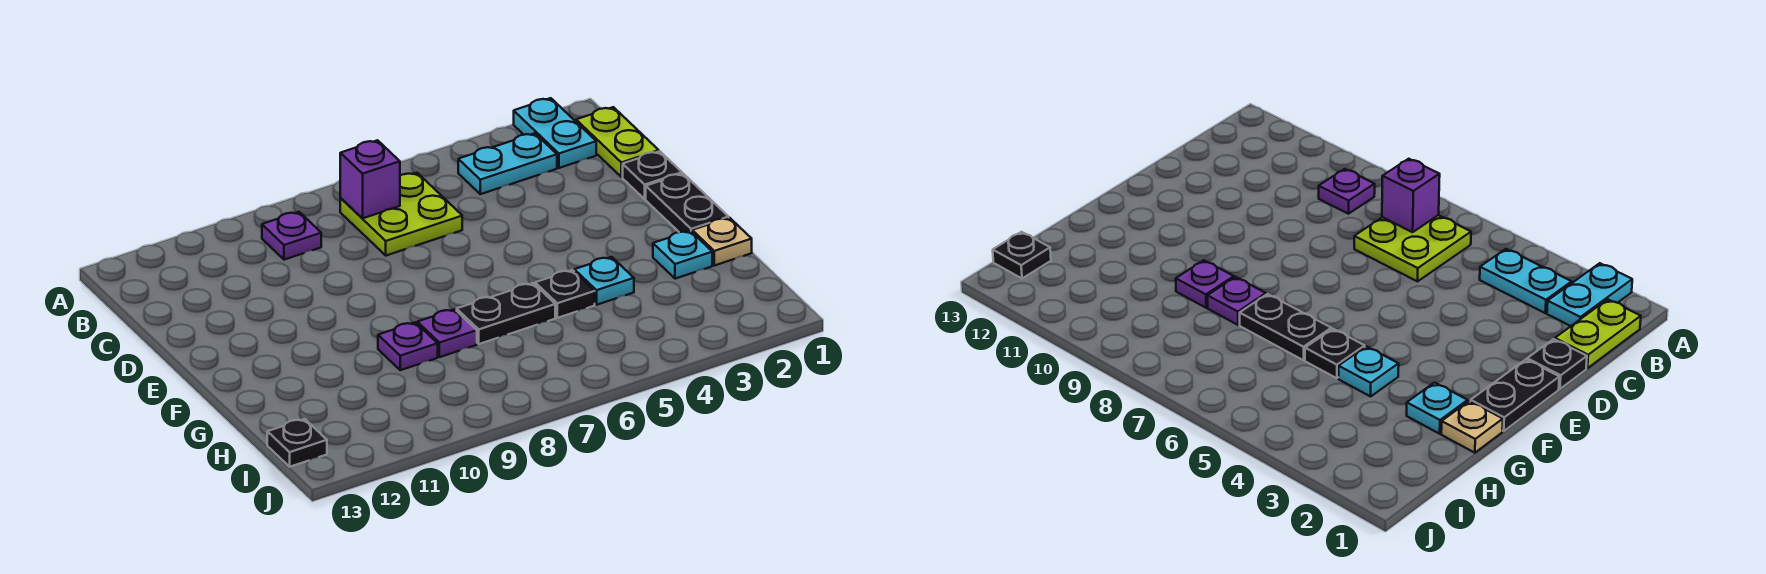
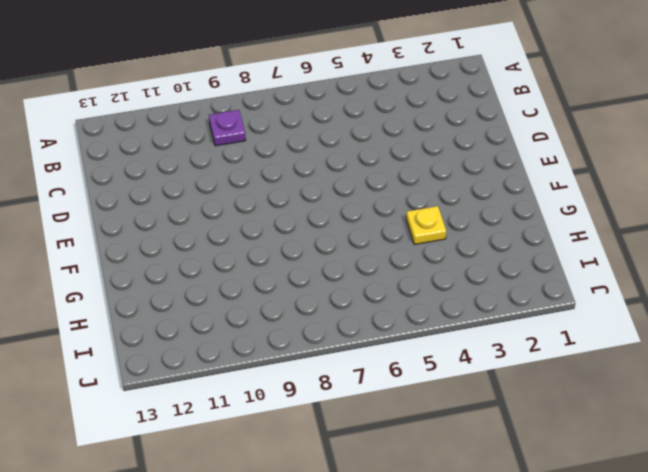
yellow 1x1 plate [406,206,446,245] -> cyan 1x1 plate [574,257,634,305]
none -> cyan 1x2 plate [514,98,596,168]
none -> lime 1x2 plate [576,107,659,177]
none -> cyan 1x2 plate [458,133,557,194]

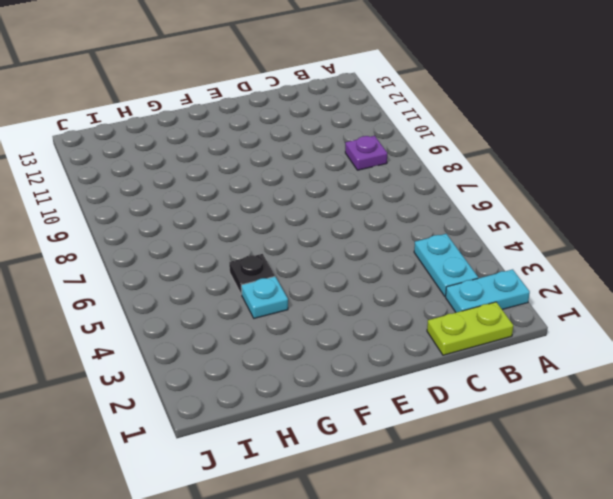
none -> lime 2x2 plate [340,173,462,256]
none -> black 1x1 plate [623,151,682,199]
none -> black 1x2 plate [646,174,729,232]

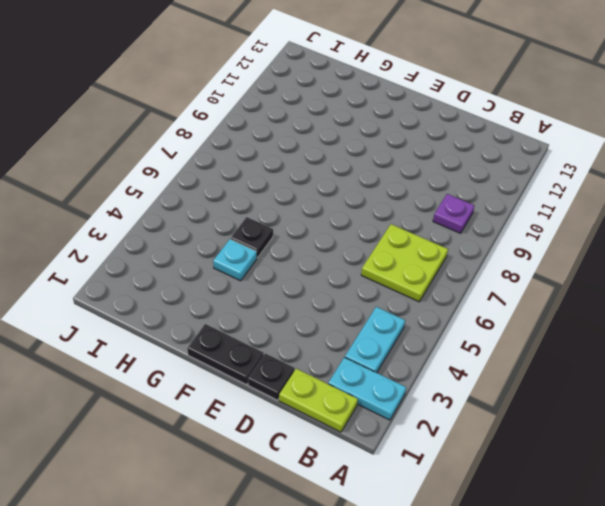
none -> tan 1x1 plate [692,218,752,266]
none -> cyan 1x1 plate [653,231,712,279]
none -> black 1x2 plate [457,283,555,344]

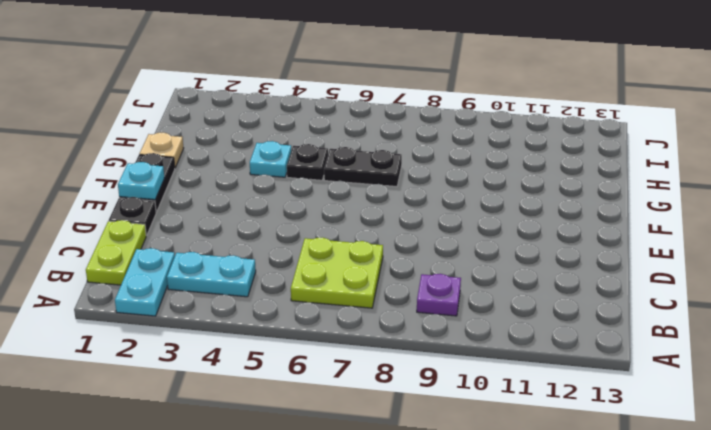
cyan 1x1 plate [118,162,165,200] -> cyan 1x1 plate moved to [653,231,712,279]
none -> purple 1x1 plate [417,309,477,357]
none -> purple 1x1 plate [378,322,438,370]
none -> black 1x1 plate [267,419,327,467]

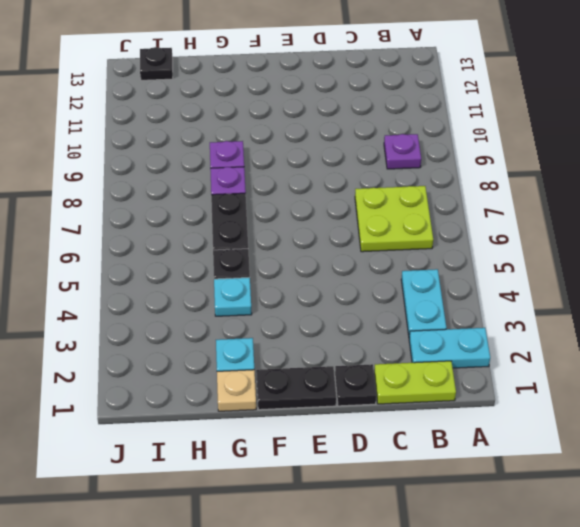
none -> purple 1x1 brick [340,140,400,218]

